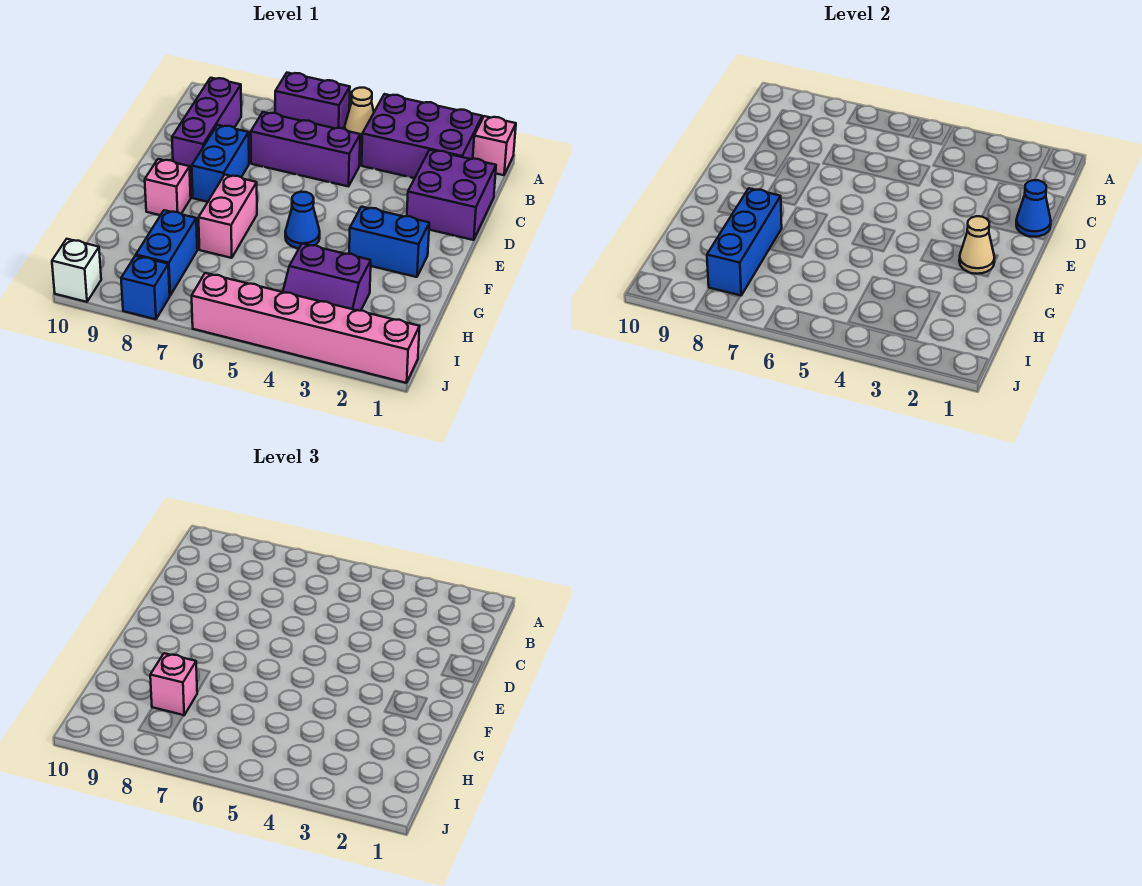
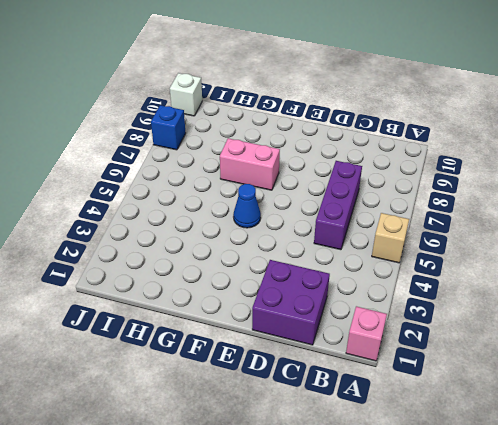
tan 1x1 brick [372,213,409,263] -> tan 1x1 cone [345,88,374,142]
none -> purple 2x3 brick [362,94,482,178]
none -> purple 1x2 brick [275,73,350,129]
none -> purple 1x3 brick [172,78,241,174]

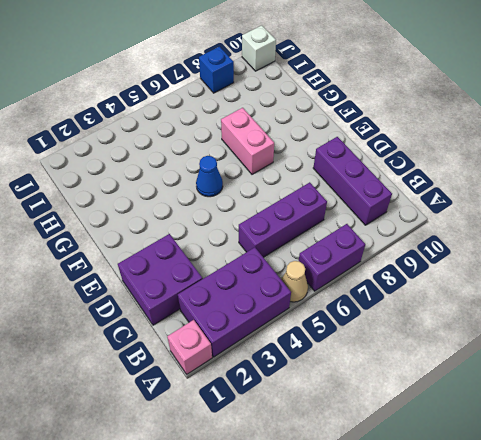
none -> blue 1x2 brick [192,125,249,202]
none -> blue 1x2 brick [349,207,429,277]
none -> pink 1x1 brick [145,159,191,215]

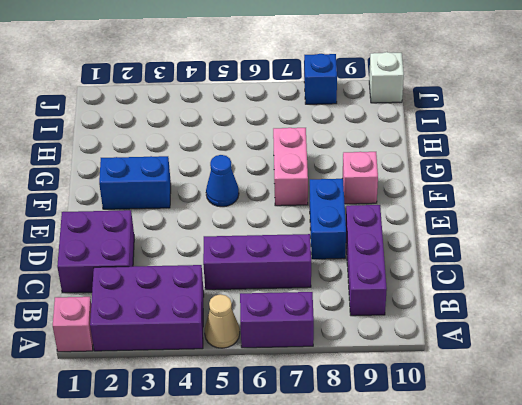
none -> purple 2x2 slope [283,243,371,311]
none -> blue 1x2 brick [136,210,197,295]
none -> pink 1x6 brick [192,273,420,383]

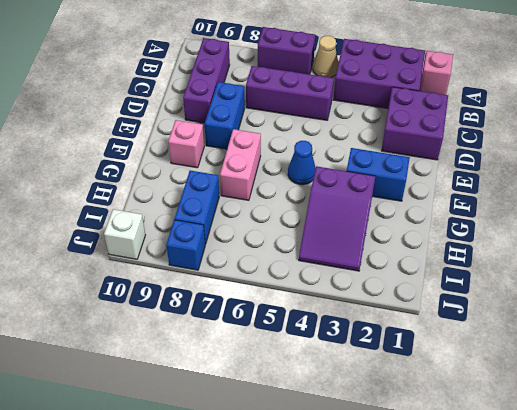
purple 2x3 slope [299,166,375,271] -> purple 2x2 slope [283,243,371,311]
none -> pink 1x6 brick [192,273,420,383]
none -> blue 1x1 cone [1016,180,1051,237]
none -> tan 1x1 cone [959,216,995,274]

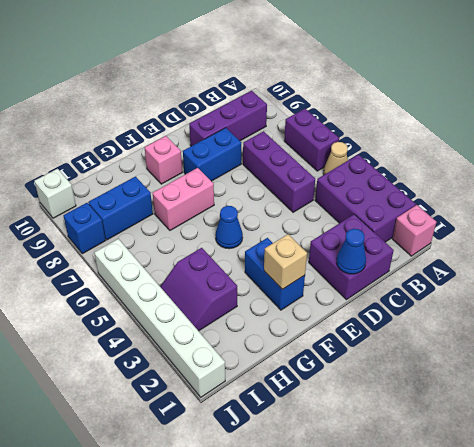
tan 1x1 brick [264,234,307,289] -> tan 1x1 cone [959,216,995,274]
white 1x6 brick [94,239,225,397] -> pink 1x6 brick [192,273,420,383]
none -> blue 1x3 brick [707,188,782,296]
none -> pink 1x1 brick [150,653,197,715]

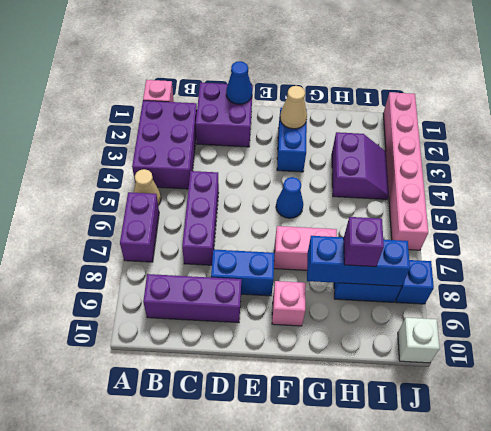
purple 1x1 brick [344,217,384,267] -> pink 1x1 brick [150,653,197,715]

